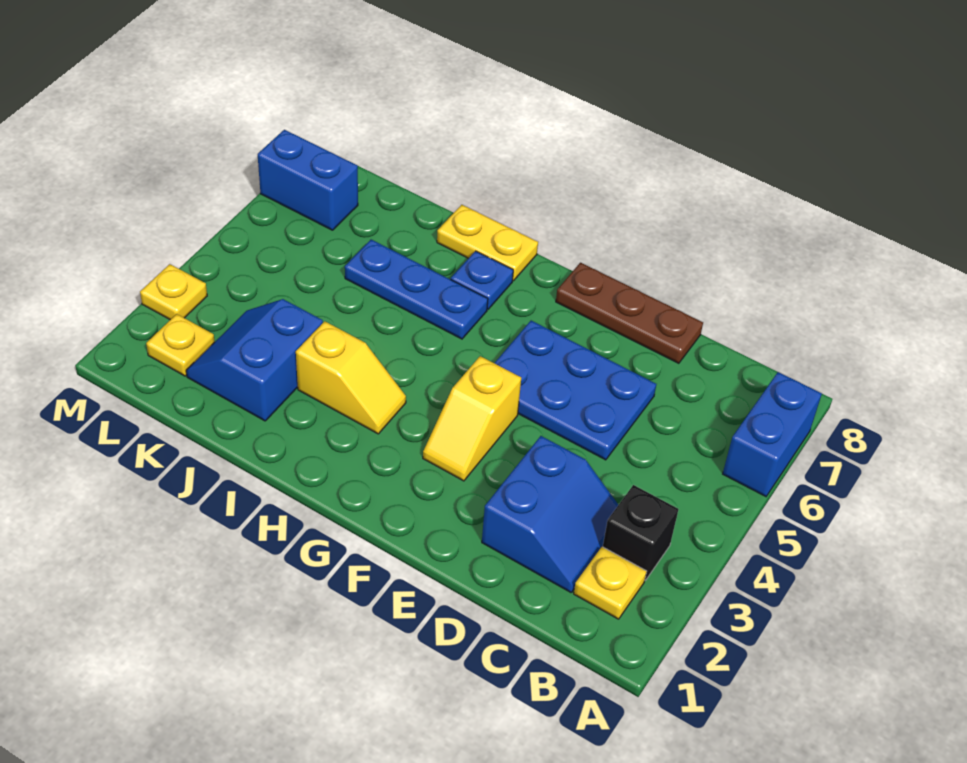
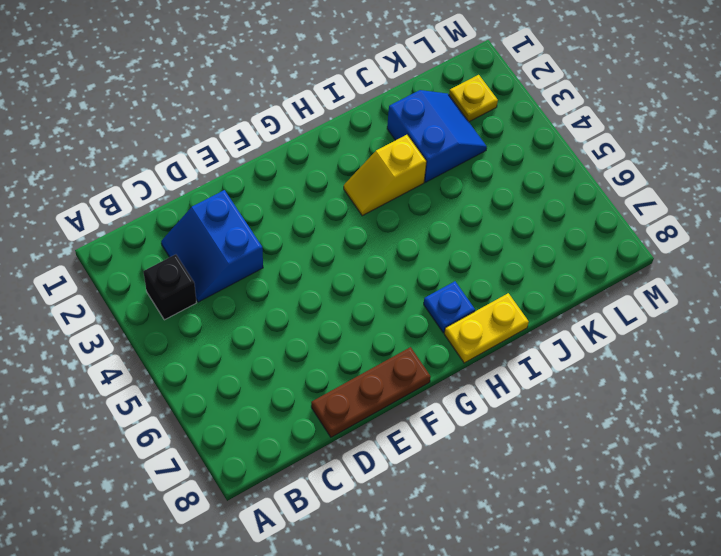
none -> blue 1x2 brick [723,372,822,496]
none -> yellow 1x1 plate [574,547,647,619]
none -> blue 2x3 plate [495,321,656,460]

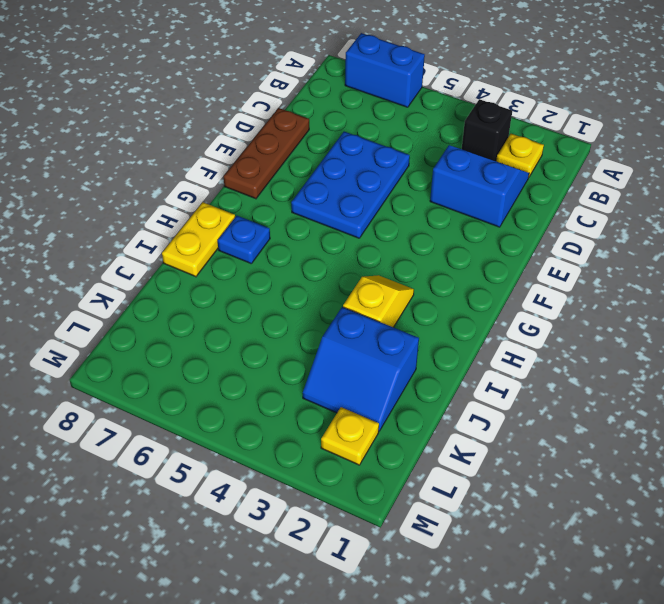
none -> yellow 1x2 slope [423,356,521,481]
none -> blue 1x3 plate [345,240,488,339]
none -> blue 1x2 brick [258,130,358,230]

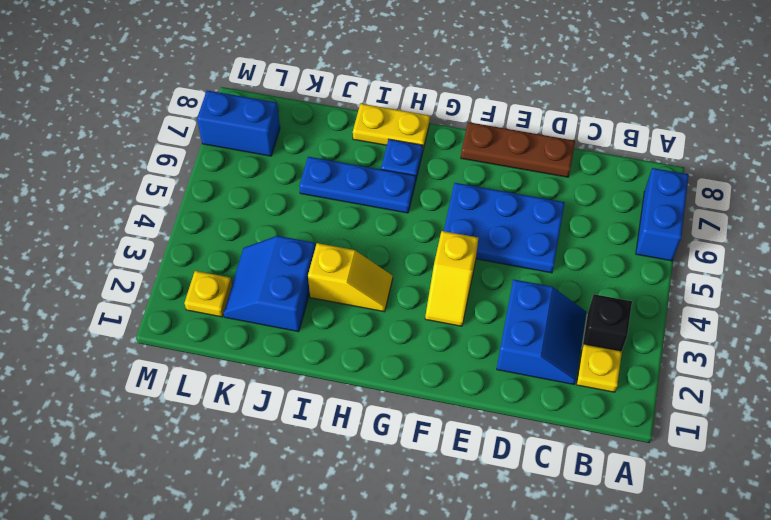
none -> yellow 1x1 plate [140,264,207,320]

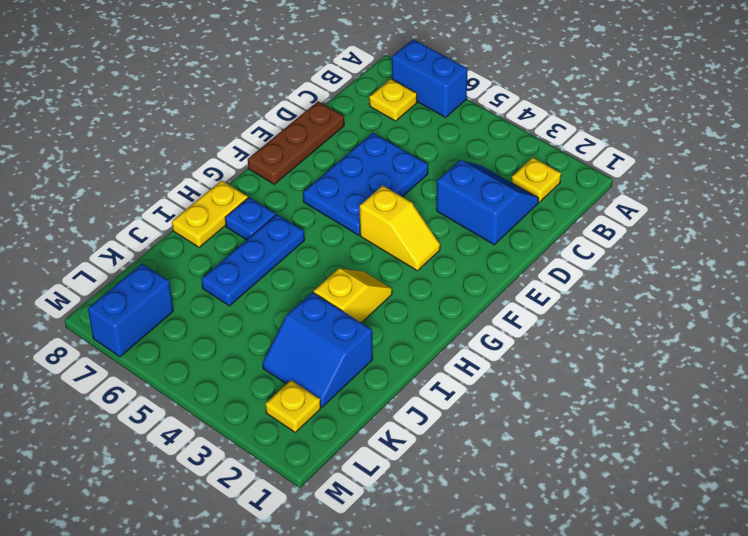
yellow 1x1 plate [369,79,417,121] -> yellow 1x1 plate moved to [140,264,207,320]
none -> black 1x1 brick [603,485,678,580]

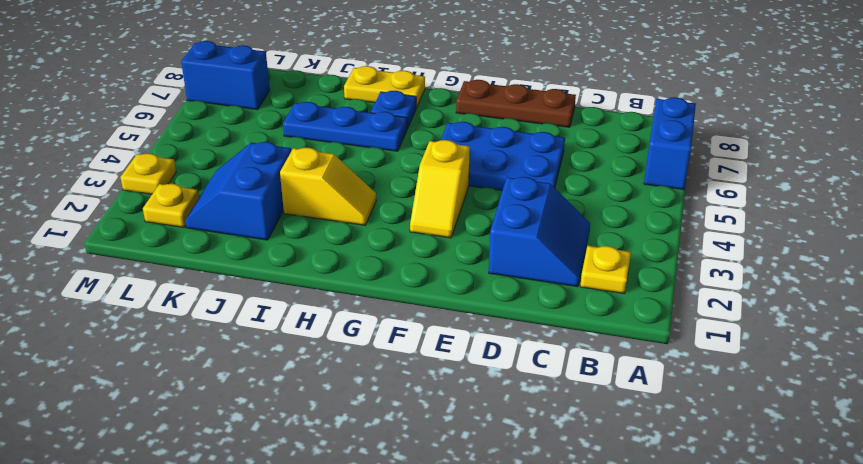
none -> black 1x1 brick [603,485,678,580]

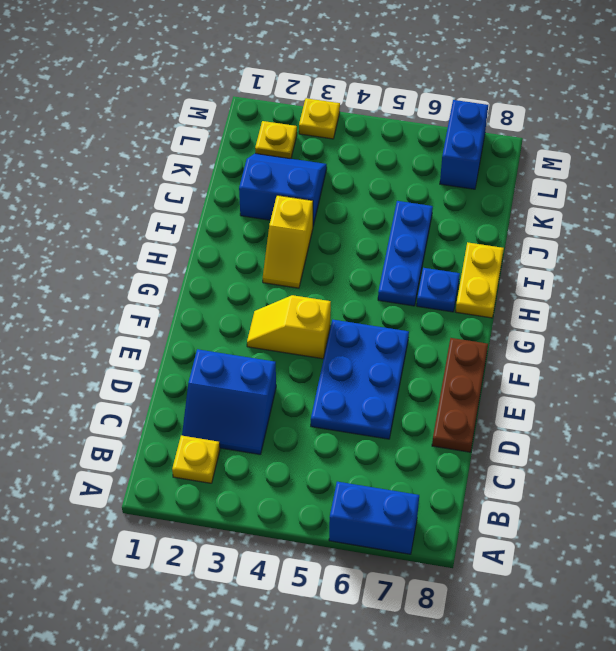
none -> black 1x1 brick [603,485,678,580]

